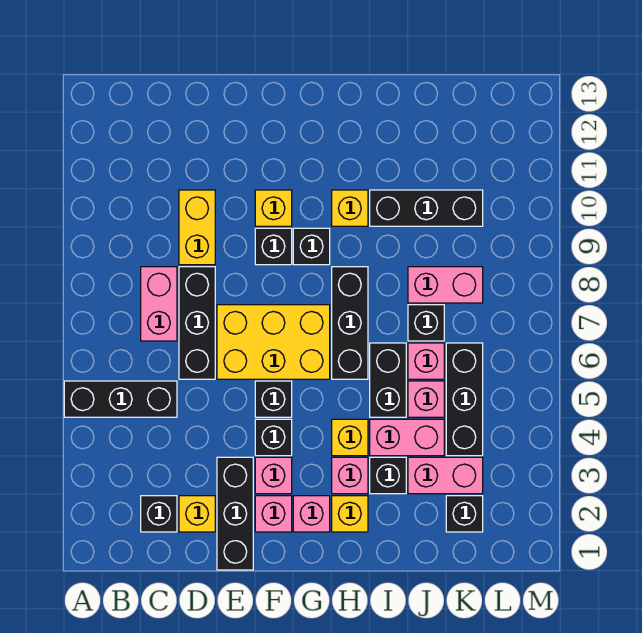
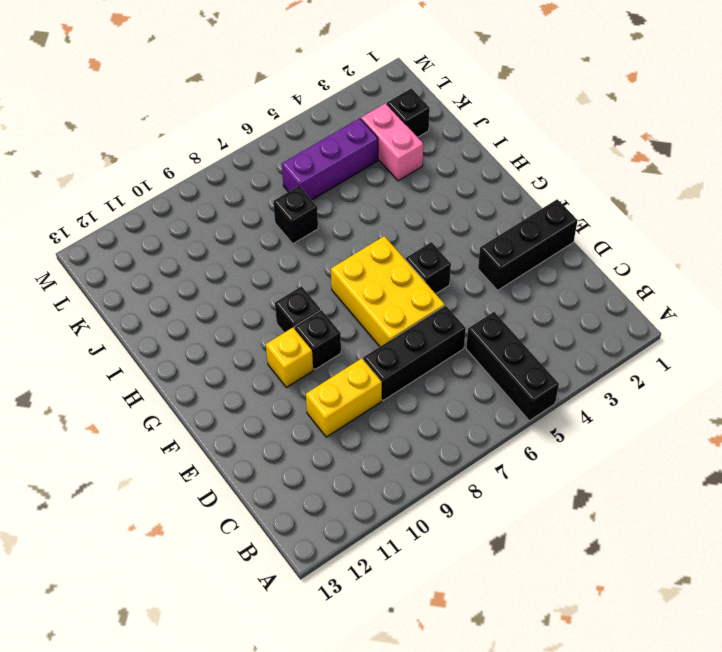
purple 1x3 brick [282,118,378,200] -> black 1x3 brick [446,343,483,456]
none -> black 1x1 brick [141,496,177,532]
none -> pink 1x2 brick [141,267,177,341]
none -> yellow 1x1 brick [179,496,215,532]
none -> pink 1x1 brick [255,496,292,532]

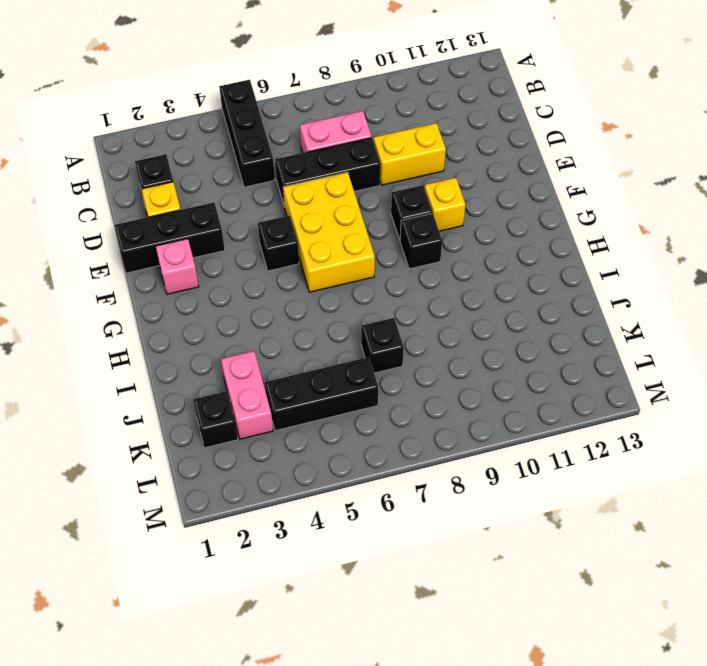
none -> pink 1x1 brick [255,457,292,494]
none -> black 1x1 brick [255,419,292,456]
none -> pink 1x1 brick [293,496,330,532]
none -> yellow 1x1 brick [332,496,368,532]

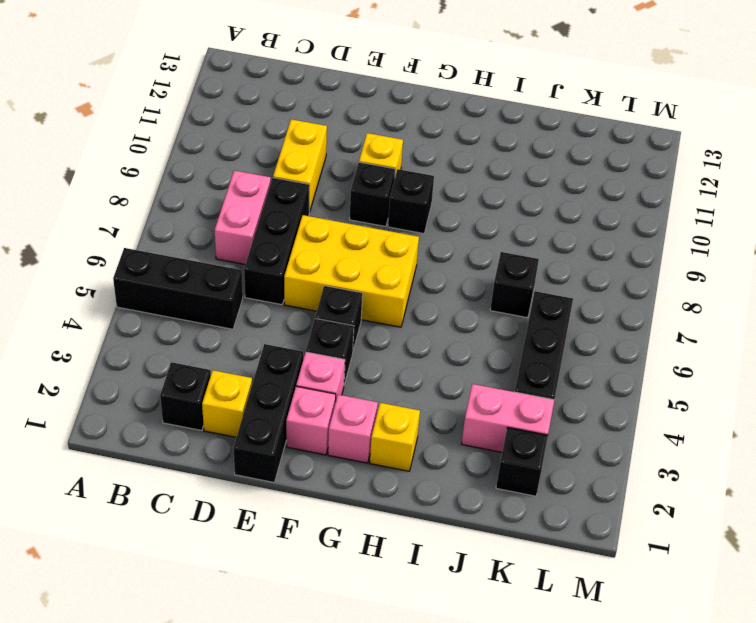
none -> pink 1x1 brick [332,457,368,494]
none -> yellow 1x1 brick [332,419,368,456]
none -> black 1x3 brick [332,267,368,379]
none -> yellow 1x1 brick [332,190,368,226]

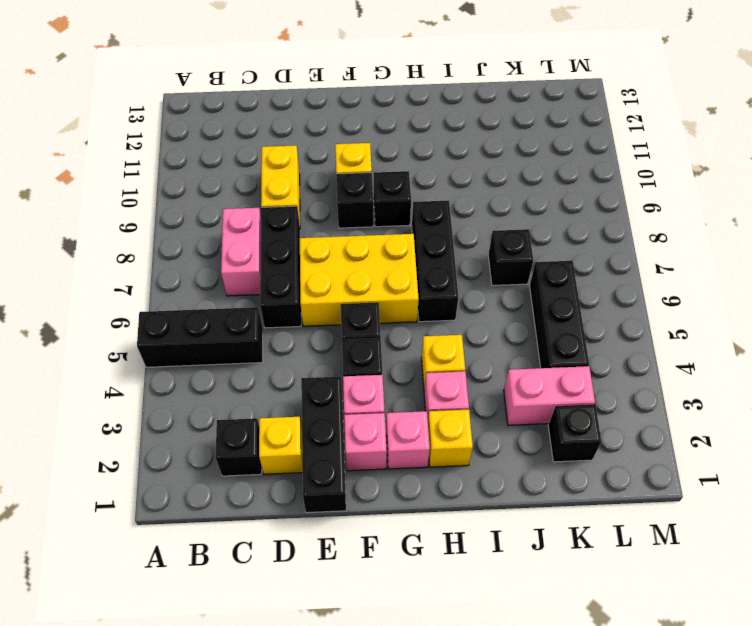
none -> yellow 1x1 brick [332,190,368,226]
none -> black 1x1 brick [370,457,406,494]
none -> pink 1x2 brick [370,419,444,456]
none -> black 1x2 brick [370,343,406,417]

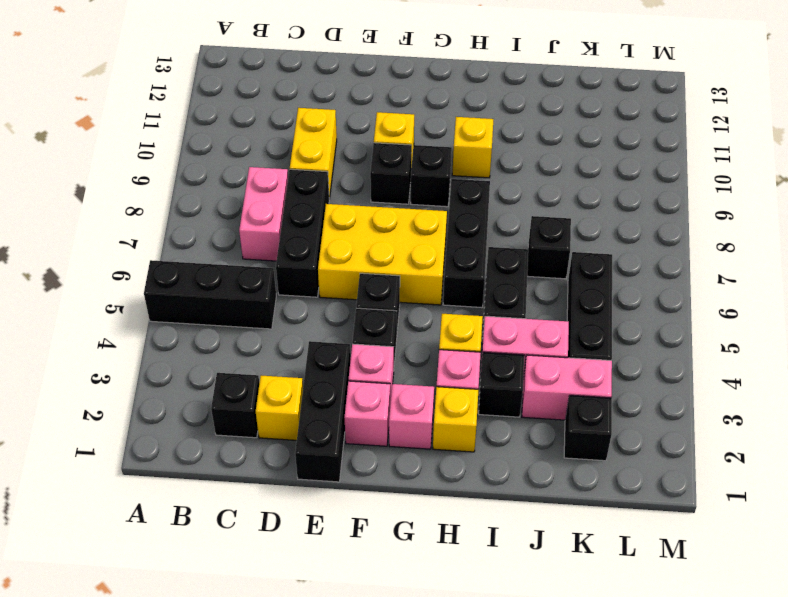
none -> black 1x3 brick [370,190,483,226]
none -> pink 1x1 brick [408,381,444,417]
none -> pink 1x1 brick [408,343,444,379]
none -> pink 1x2 brick [408,267,483,303]

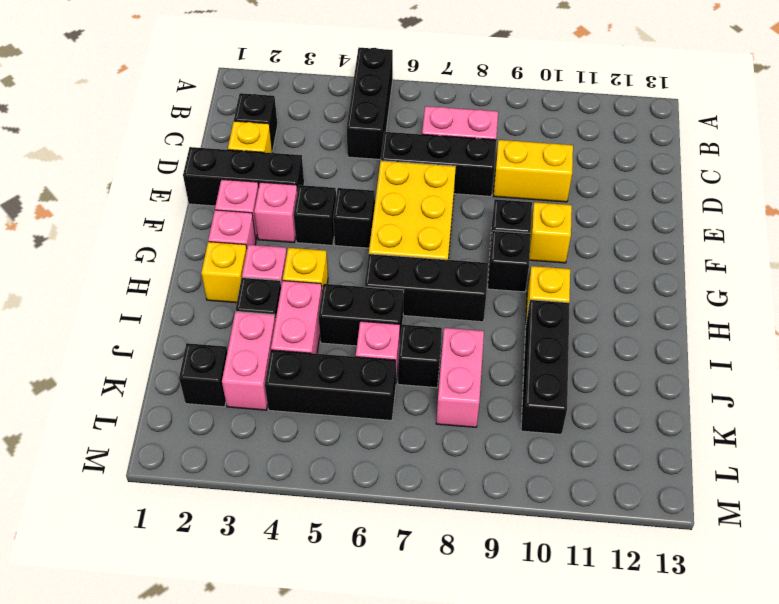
none -> pink 1x1 brick [408,381,444,417]

